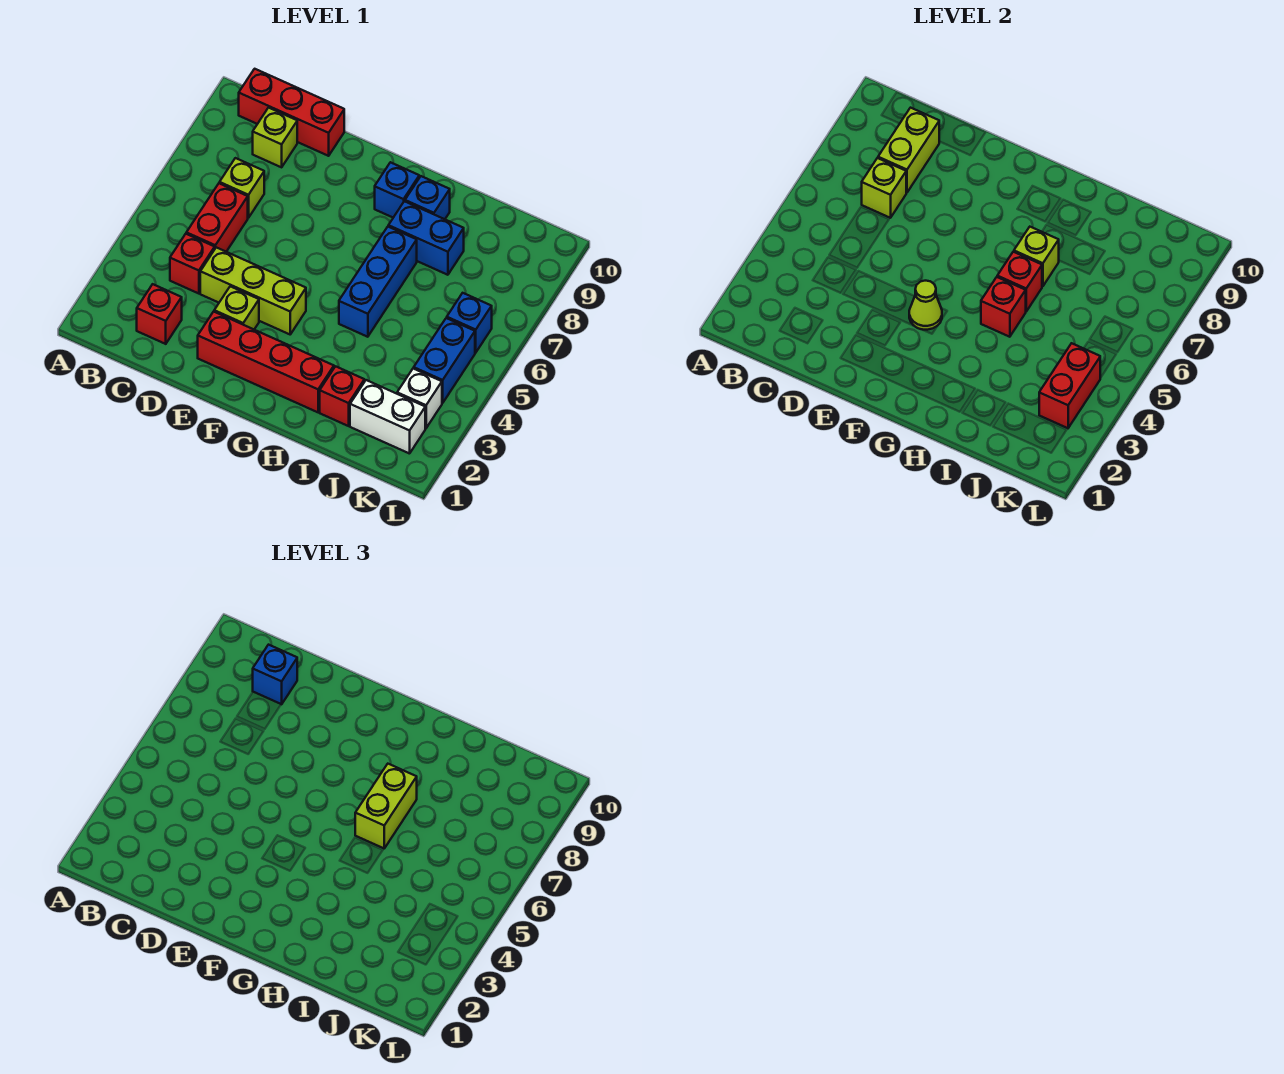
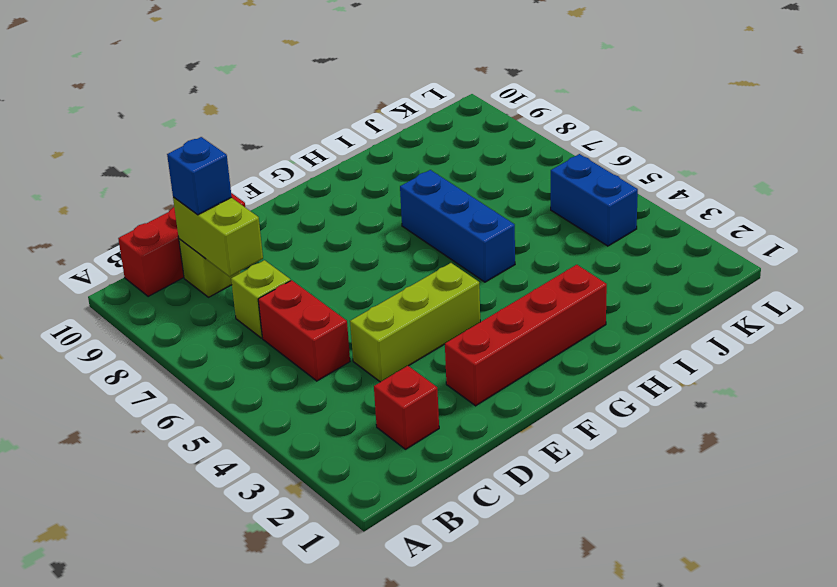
none -> red 1x1 brick [170,234,215,294]
none -> lime 1x1 brick [214,286,259,329]
none -> blue 1x1 brick [375,162,419,218]

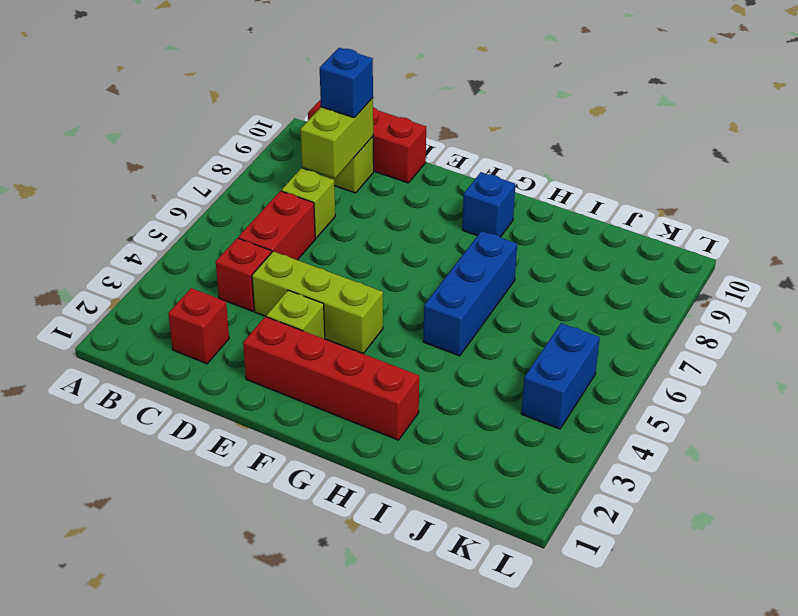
none -> blue 1x2 brick [388,201,464,275]
none -> blue 1x1 brick [405,176,450,219]
none -> red 1x1 brick [320,366,364,426]

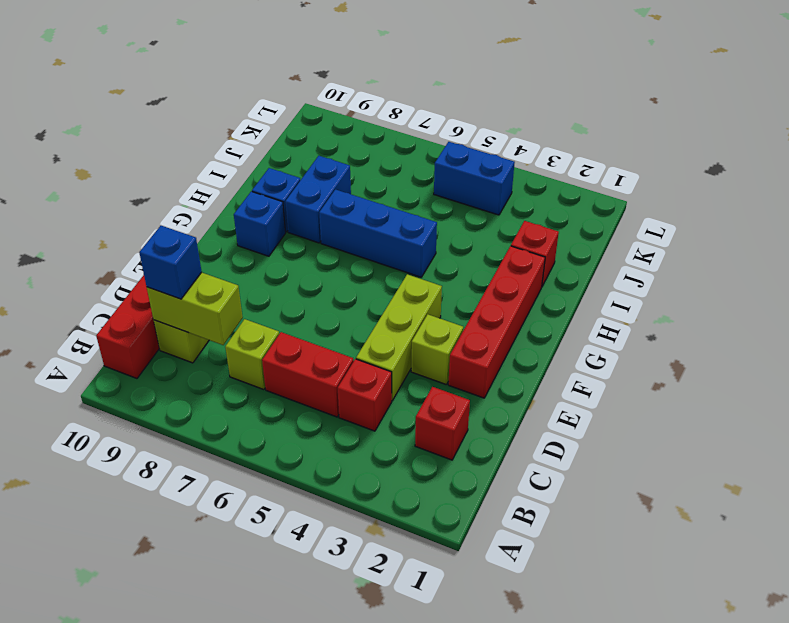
none -> white 1x2 brick [350,380,425,454]
none -> white 1x1 brick [397,368,442,428]
none -> blue 1x1 brick [447,293,492,353]

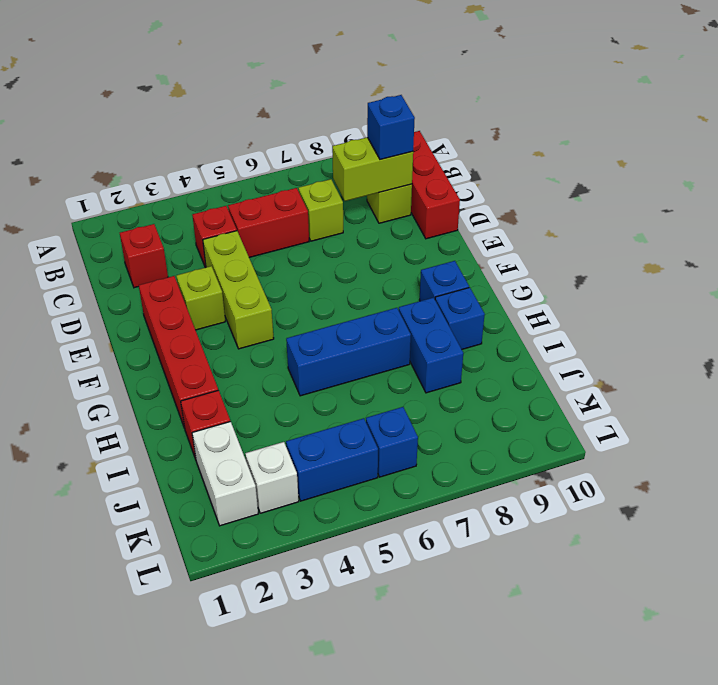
none -> lime 1x1 brick [862,158,906,218]
none -> lime 1x1 cone [909,281,942,330]
none -> red 1x1 brick [981,277,1026,337]

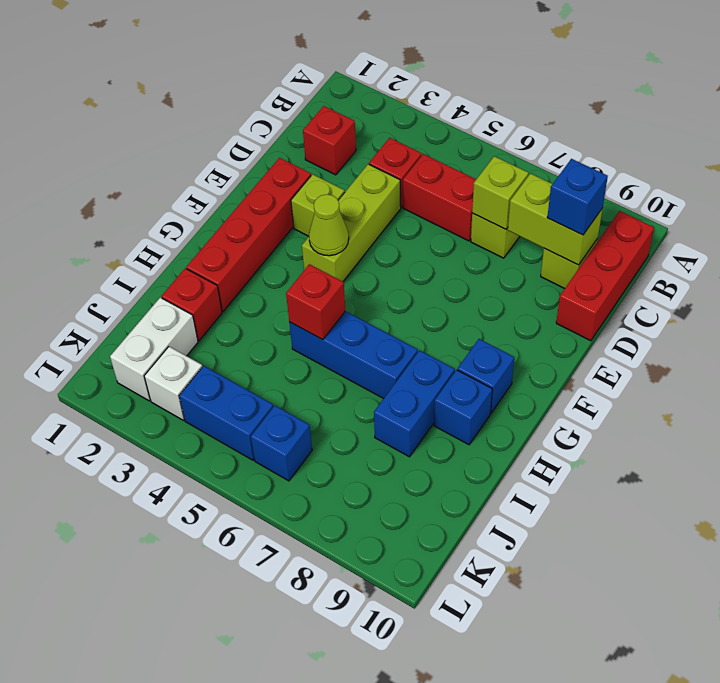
none -> red 1x1 brick [997,252,1042,311]
none -> lime 1x1 brick [1014,227,1059,286]
none -> red 1x2 brick [1039,343,1100,428]

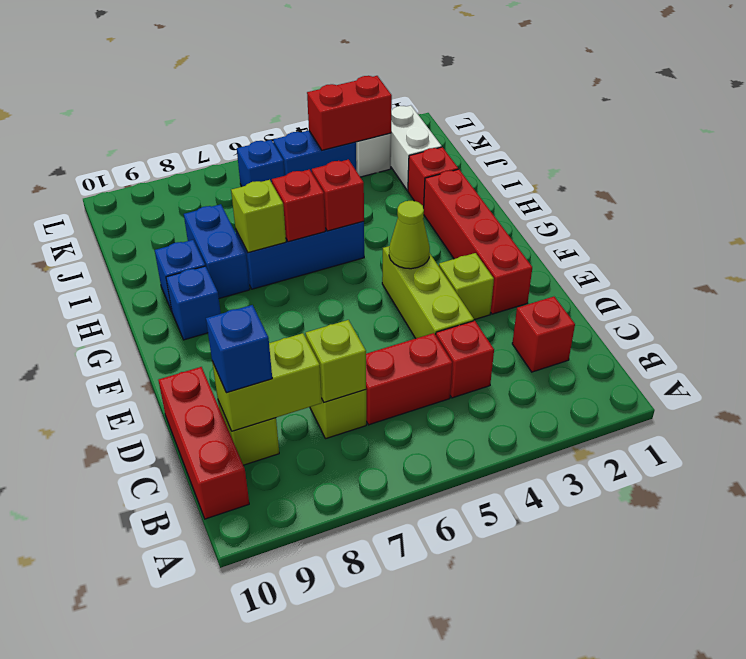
none -> lime 1x2 brick [355,764,417,848]

